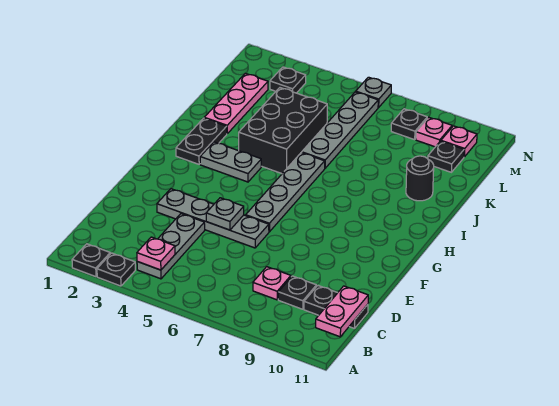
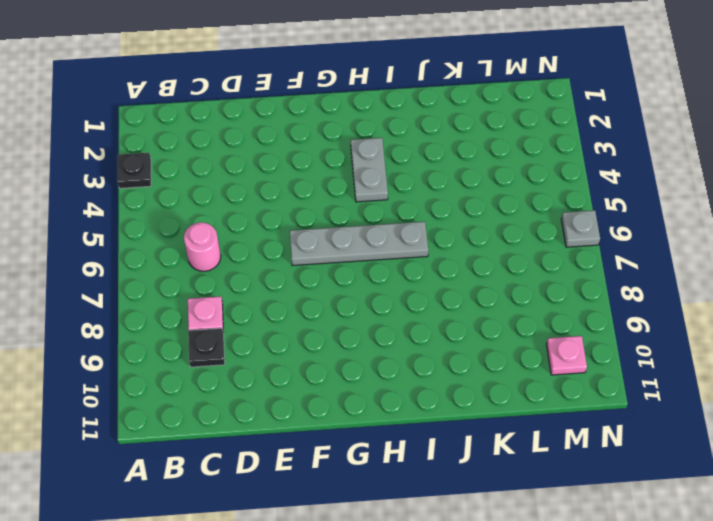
pink 1x1 round brick [184,222,221,271] -> none
none -> black 1x1 plate [72,244,110,277]
none -> grey 1x3 plate [137,214,205,279]
none -> black 1x2 plate [304,286,368,329]

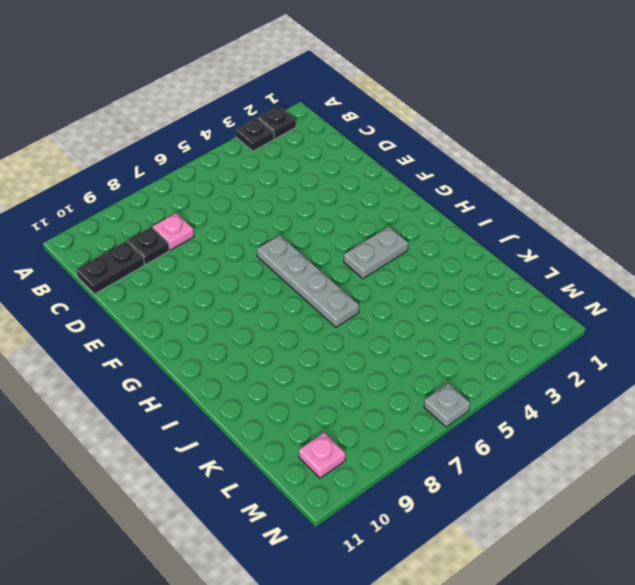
none -> grey 1x3 plate [137,214,205,279]
none -> grey 1x4 plate [157,189,269,248]
none -> black 1x2 plate [176,118,227,164]

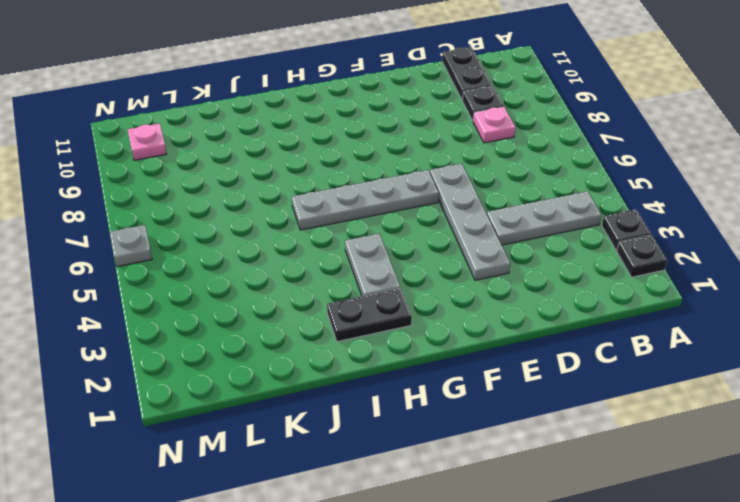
none -> black 2x3 brick [239,88,327,174]
none -> pink 1x3 plate [204,73,268,133]
none -> grey 1x4 plate [302,92,378,168]

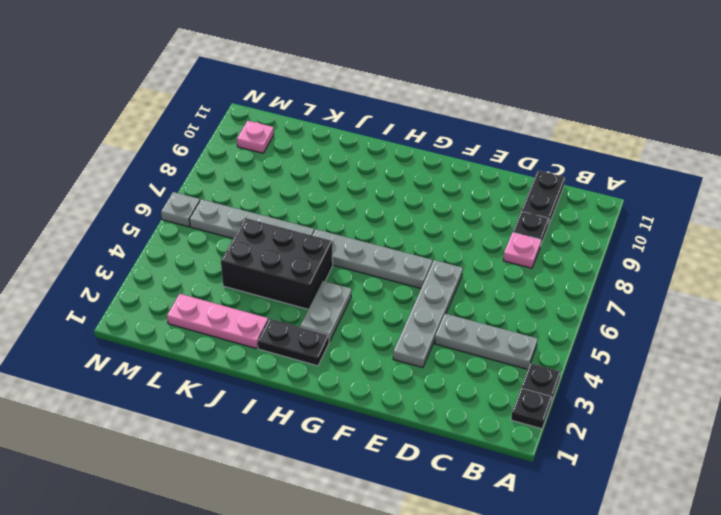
none -> black 1x1 round brick [406,156,434,201]
none -> black 1x1 plate [428,141,464,172]
none -> black 1x1 plate [270,67,306,93]

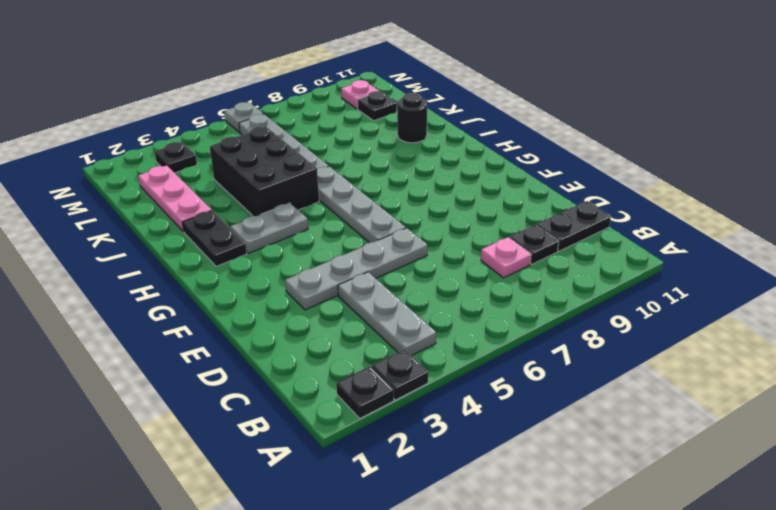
none -> black 1x1 plate [391,109,427,140]
none -> pink 1x1 plate [416,117,452,147]
none -> pink 1x1 plate [137,237,175,270]

